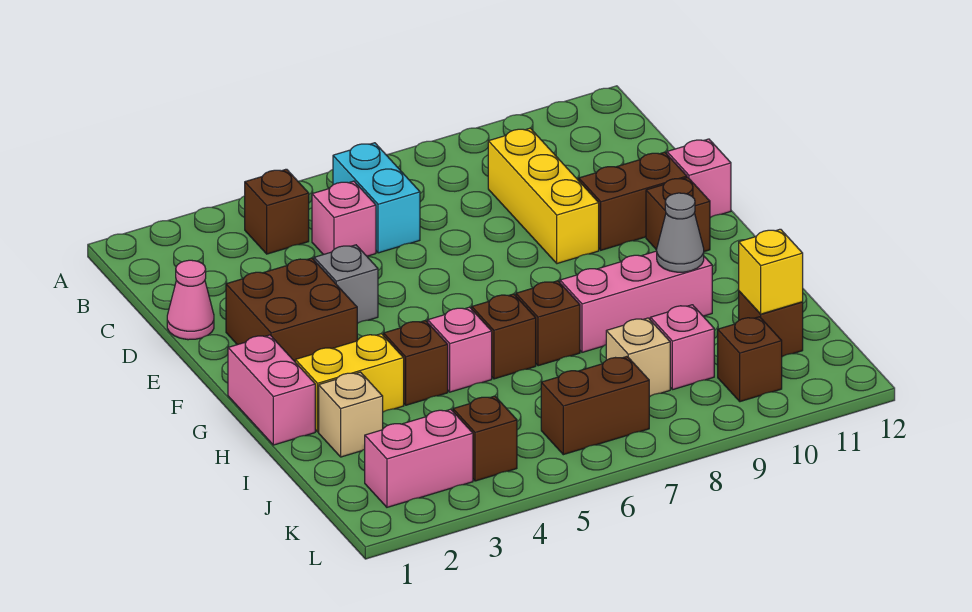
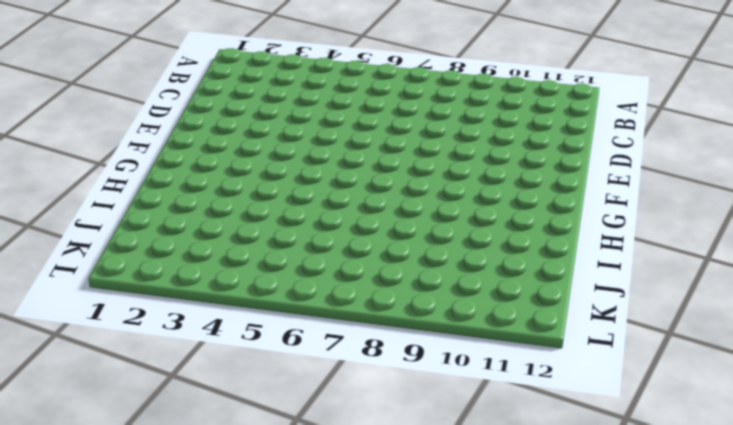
none -> brown 1x1 brick [245,169,309,254]
none -> cyan 1x2 brick [333,143,420,253]
none -> pink 1x1 brick [312,181,376,256]

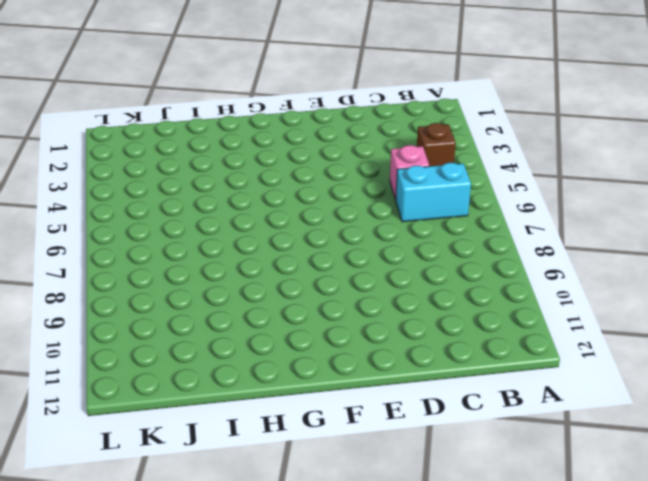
none -> yellow 1x3 brick [488,128,599,264]
none -> pink 1x1 cone [167,260,214,340]
none -> brown 2x2 brick [226,258,357,361]

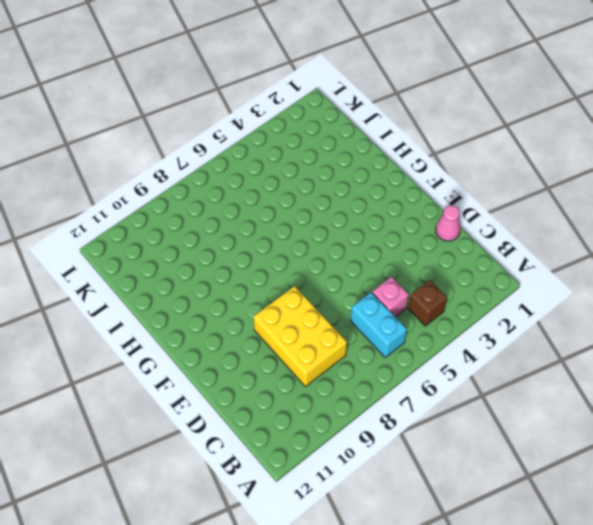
yellow 2x3 brick [253,286,347,387] -> yellow 1x3 brick [488,128,599,264]
none -> brown 2x2 brick [226,258,357,361]
none -> grey 1x1 brick [314,245,378,324]
none -> brown 1x2 brick [579,152,687,250]

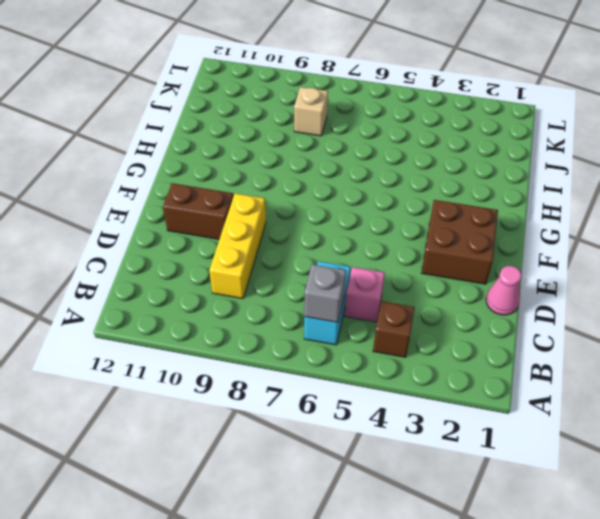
grey 1x1 brick [304,264,346,322] -> grey 1x1 brick moved to [314,245,378,324]
none -> pink 1x1 brick [667,139,731,218]
none -> brown 1x1 brick [646,177,710,252]
none -> pink 1x2 brick [228,335,315,445]

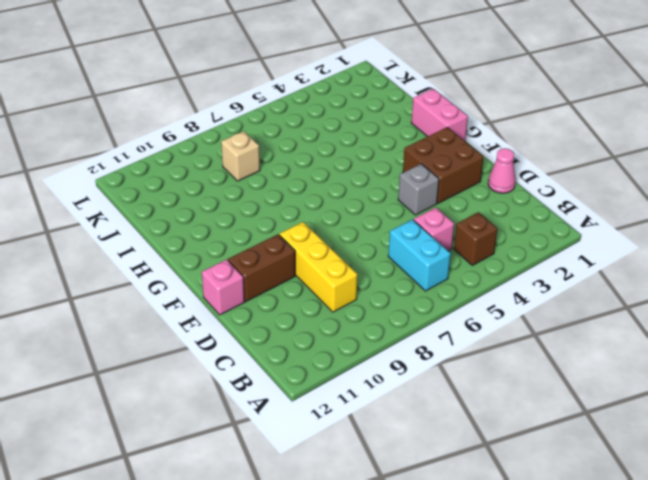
none -> brown 1x1 brick [646,177,710,252]
none -> yellow 1x2 brick [295,334,404,432]
none -> brown 1x1 brick [384,320,448,405]

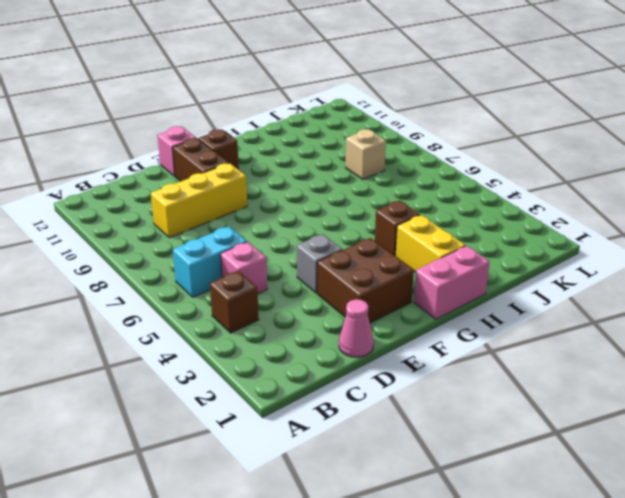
none -> pink 1x1 brick [428,307,492,392]
none -> brown 1x1 brick [472,294,536,379]
none -> brown 1x1 brick [516,281,580,366]

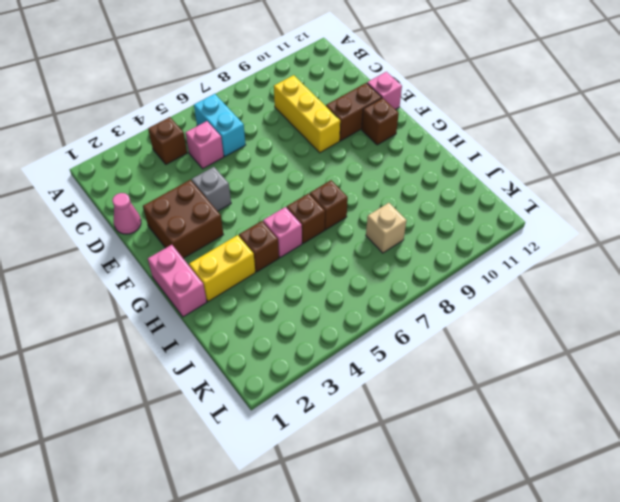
none -> pink 1x3 brick [560,251,712,352]
none -> tan 1x1 brick [319,372,383,457]
none -> pink 1x1 brick [650,305,714,390]

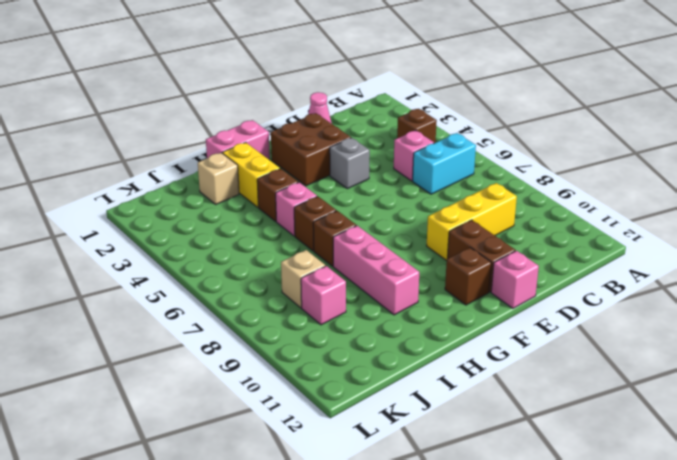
none -> brown 1x1 brick [739,291,803,357]
none -> pink 1x2 brick [365,409,473,507]
none -> brown 1x1 brick [453,396,517,481]

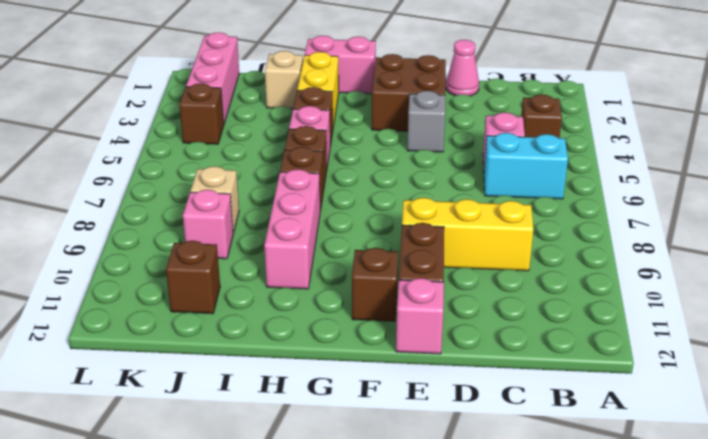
pink 1x3 brick [186,32,239,123] -> pink 1x2 brick [365,409,473,507]
none -> brown 1x2 brick [541,357,649,455]
none -> brown 1x1 brick [718,317,782,402]
none -> grey 1x1 cone [657,193,704,272]

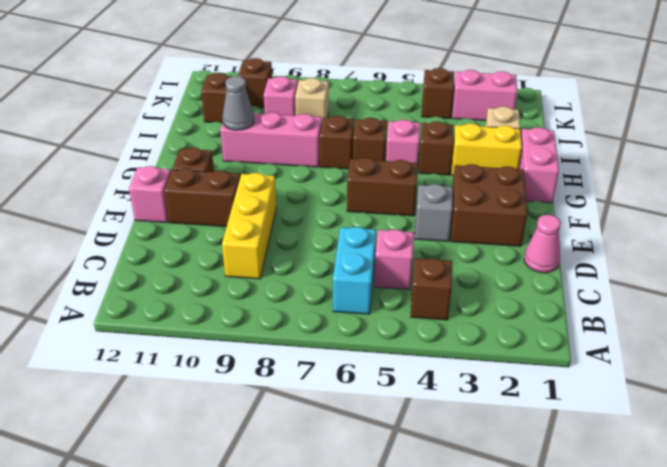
brown 1x2 brick [347,158,418,216] -> brown 1x2 brick moved to [541,357,649,455]
none -> yellow 1x1 brick [739,229,803,314]

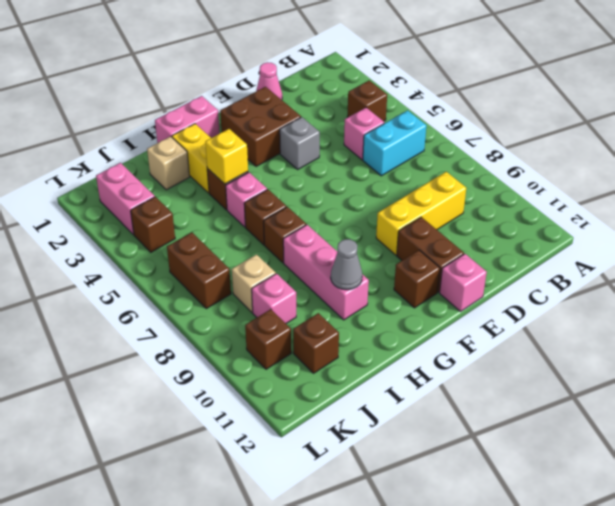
yellow 1x1 brick [205,129,248,184] -> yellow 1x1 brick moved to [739,229,803,314]

